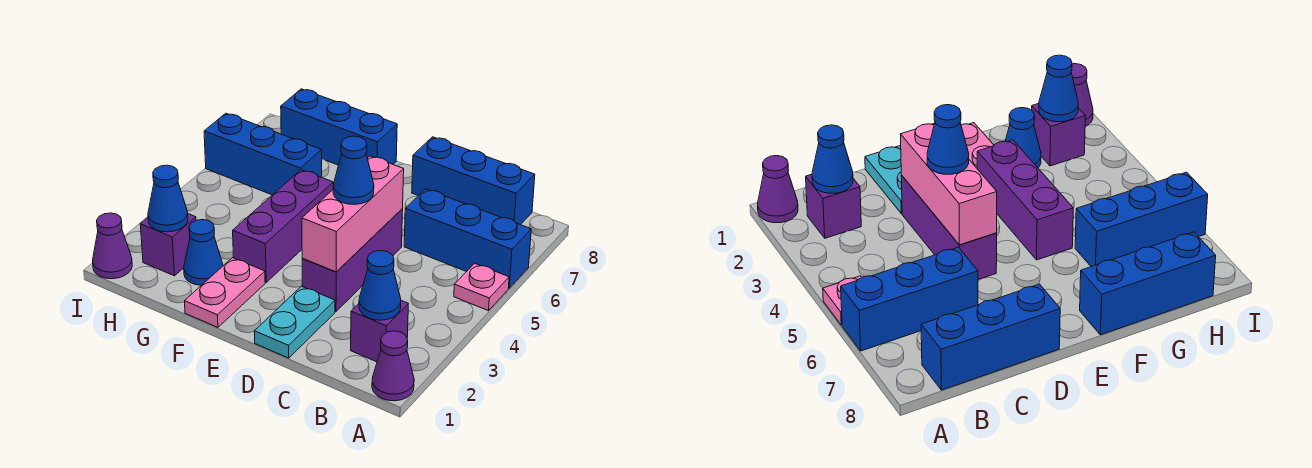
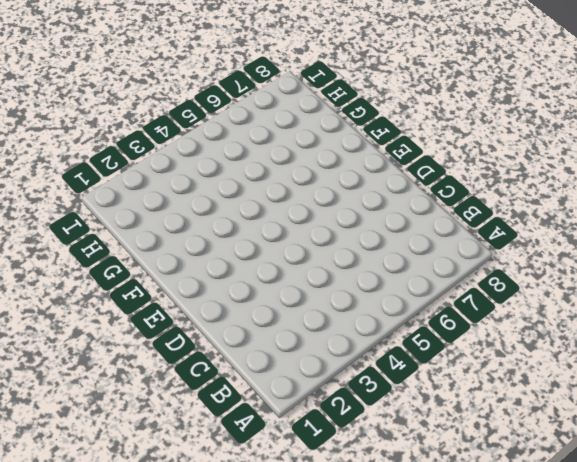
none -> purple 1x1 cone [372,331,414,401]
none -> pink 1x1 plate [454,263,509,311]
none -> blue 1x3 brick [404,189,531,288]

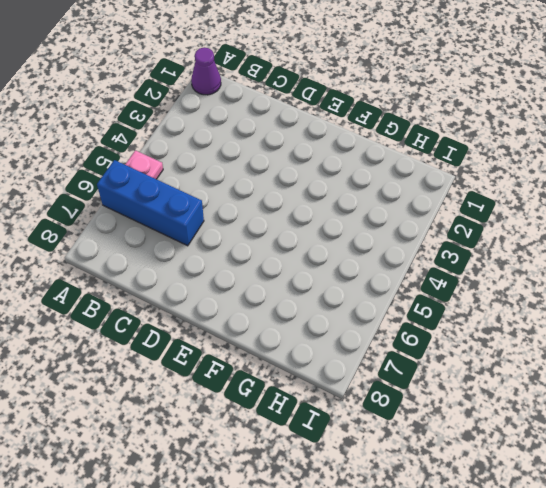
none -> purple 1x1 brick [351,301,408,362]
none -> blue 1x3 brick [412,137,535,225]
none -> cyan 1x2 plate [254,286,335,358]

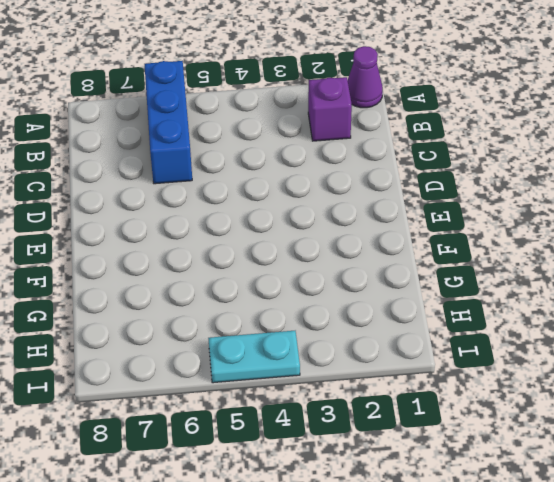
cyan 1x2 plate [208,331,300,383] -> cyan 1x2 plate moved to [254,286,335,358]
none -> pink 1x1 plate [454,263,509,311]
none -> blue 1x3 brick [412,137,535,225]
none -> purple 1x3 brick [302,209,403,311]

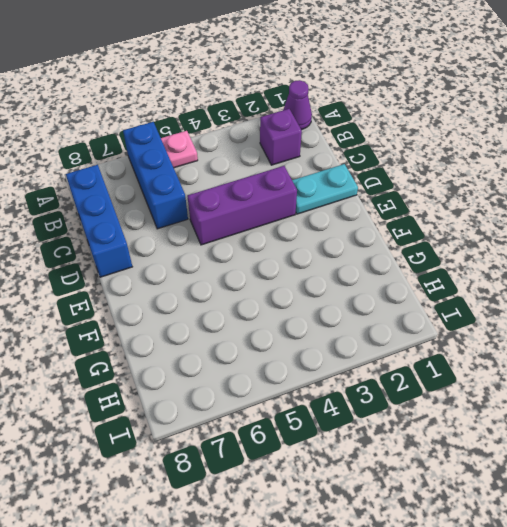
none -> pink 1x2 plate [185,258,265,327]
none -> purple 1x3 brick [233,170,333,282]
none -> blue 1x3 brick [281,89,397,165]

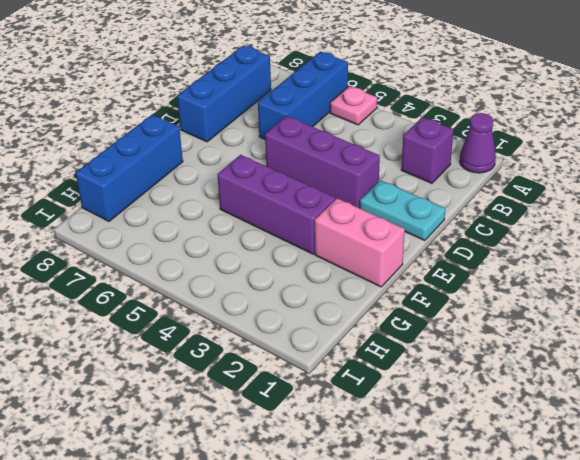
pink 1x2 brick [315,198,405,287] -> pink 1x2 plate [185,258,265,327]
none -> blue 1x1 cone [184,220,223,285]
none -> blue 1x3 brick [204,113,322,195]
none -> purple 1x1 brick [140,214,196,276]

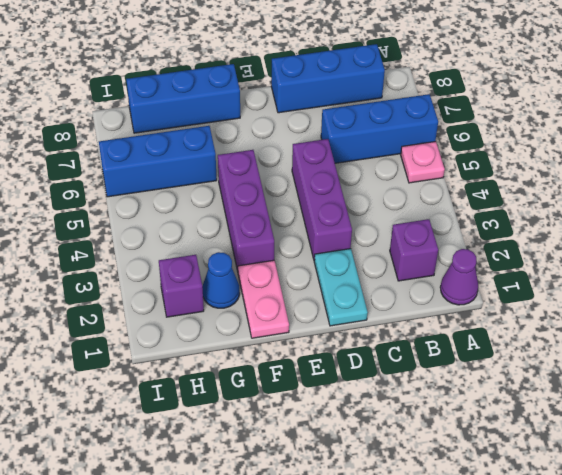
none -> purple 1x1 cone [93,213,132,279]
none -> blue 1x1 cone [359,251,401,320]
none -> pink 1x3 brick [302,156,404,272]

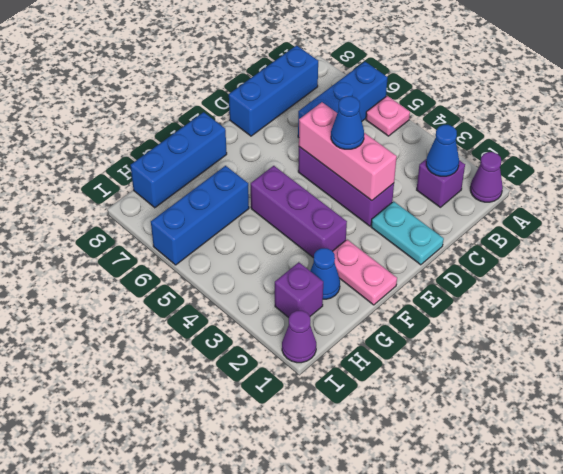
none -> blue 1x1 cone [148,165,188,232]

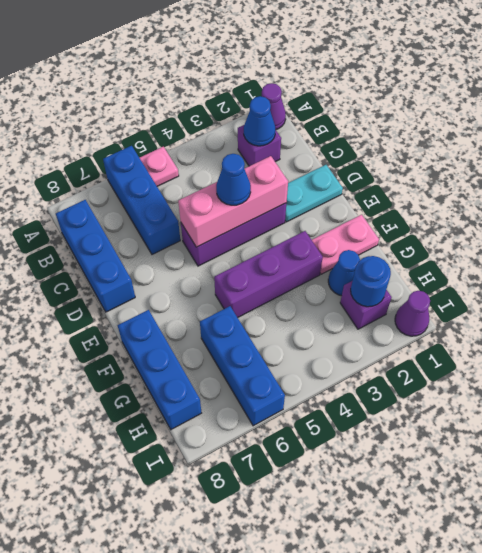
blue 1x1 round brick [351,256,391,307] -> blue 1x1 cone [148,165,188,232]

